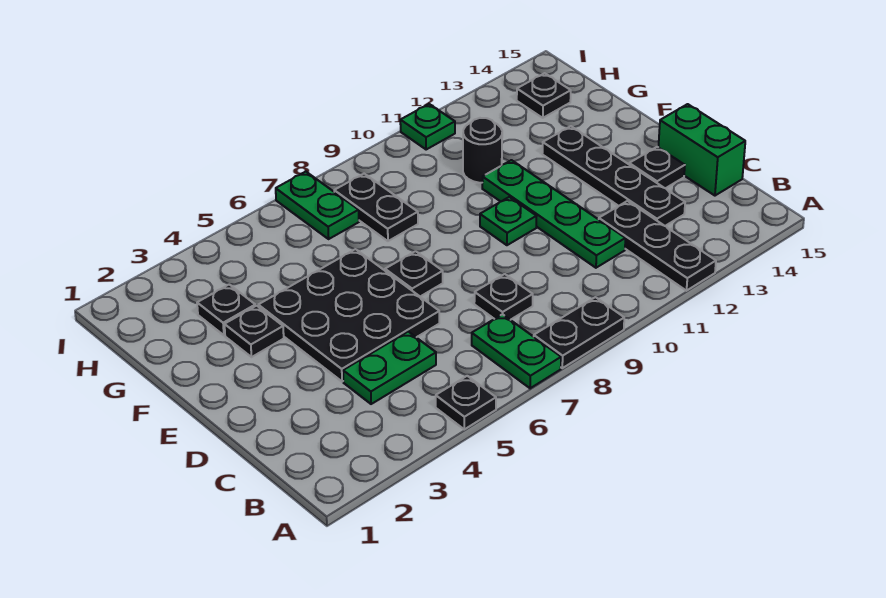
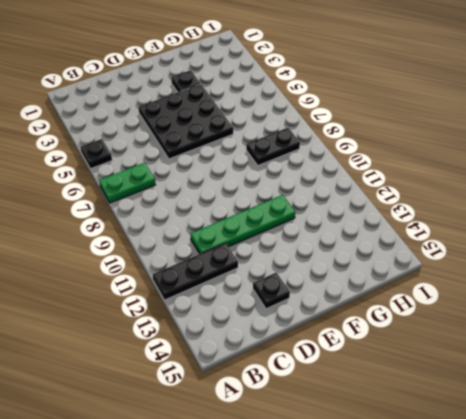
none -> black 1x2 plate [534,297,624,368]
none -> green 1x2 plate [343,332,436,404]
none -> black 1x1 plate [474,274,533,320]

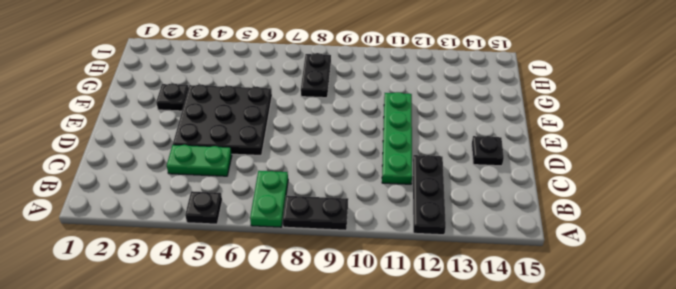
none -> black 1x1 plate [474,274,533,320]
none -> black 1x4 plate [542,126,685,226]
none -> green 1x2 brick [658,104,745,196]

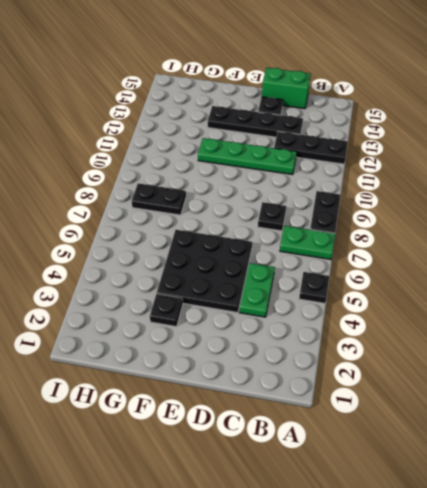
none -> black 1x1 plate [385,251,443,296]
none -> green 1x1 plate [480,197,537,245]
none -> black 1x1 plate [197,284,255,335]

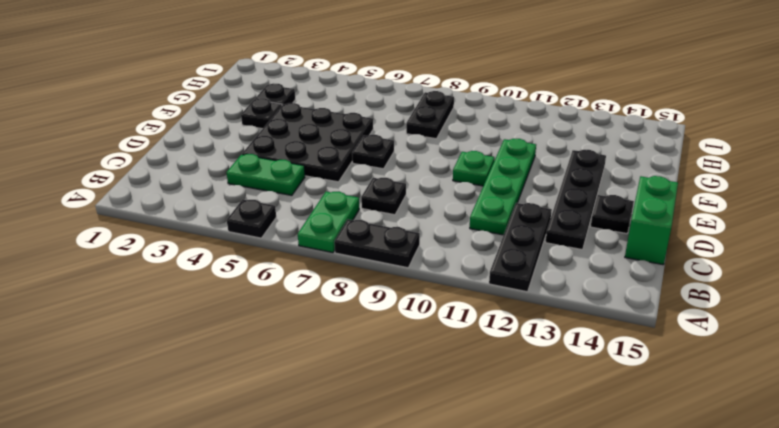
none -> black 1x1 round brick [463,118,502,183]
none -> green 1x2 plate [276,172,359,239]
none -> black 1x1 plate [517,73,571,118]

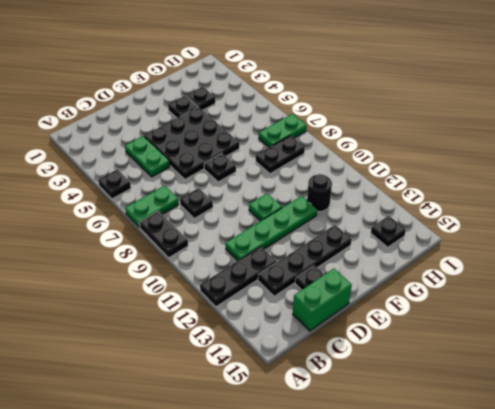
none -> green 1x1 plate [400,104,455,150]

